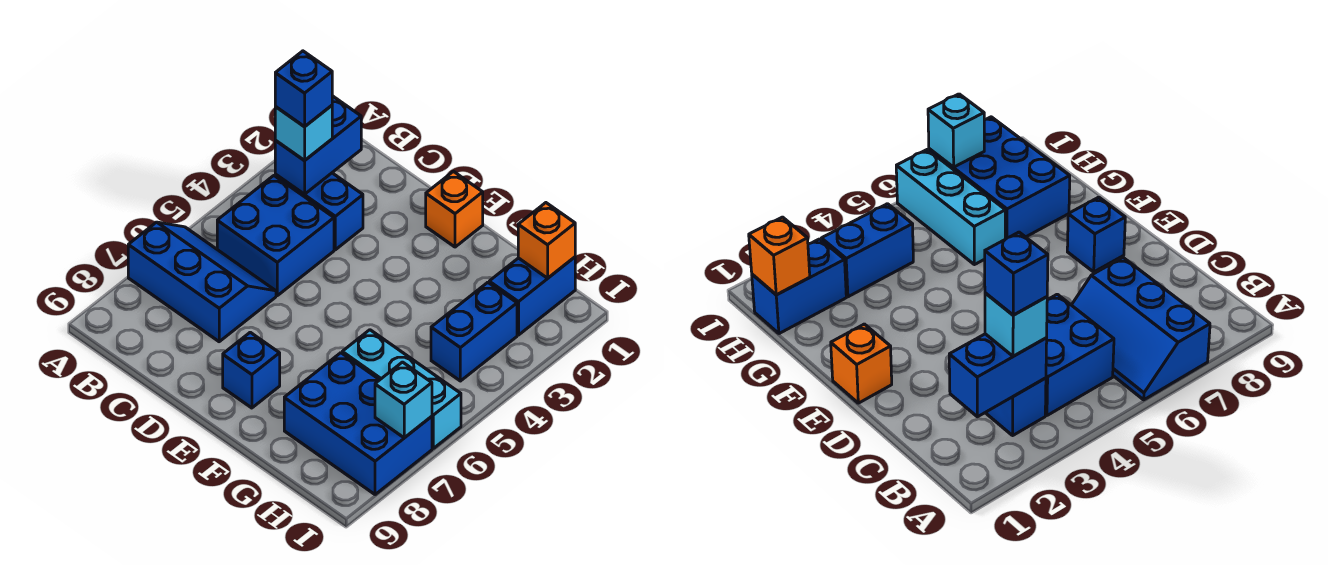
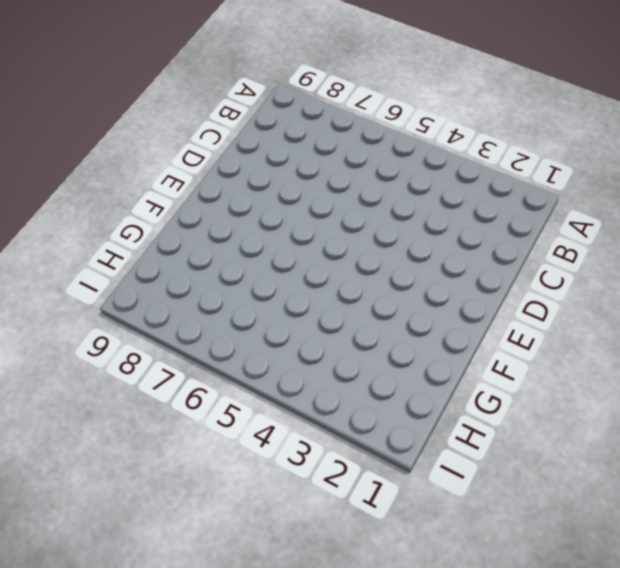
none -> blue 2x3 slope [128,222,276,342]
none -> blue 1x2 brick [275,173,363,250]
none -> blue 2x2 brick [217,176,334,296]

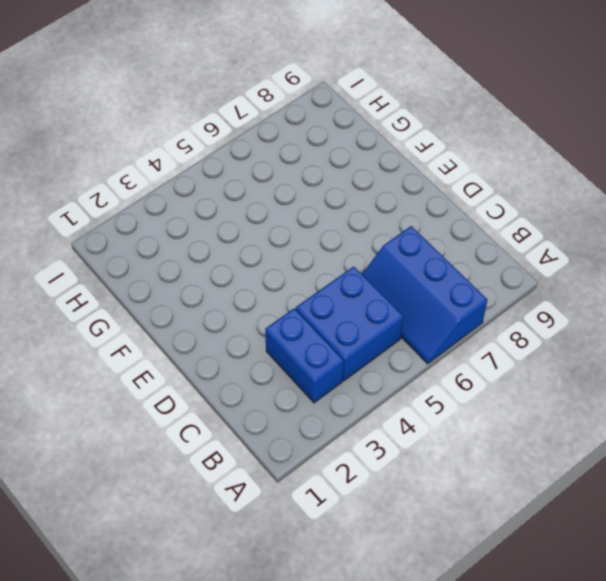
none -> orange 1x1 brick [426,171,483,247]
none -> blue 1x1 brick [223,332,280,408]
none -> cyan 1x3 brick [342,330,461,448]

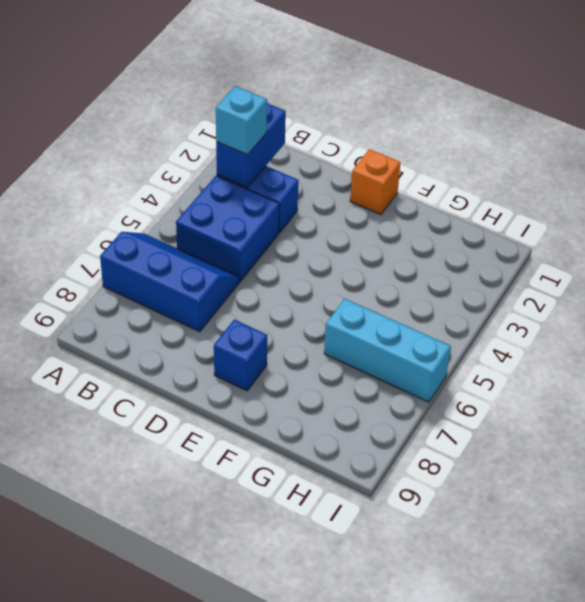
none -> blue 2x3 brick [284,353,432,495]
none -> blue 1x2 brick [489,257,575,335]
none -> blue 1x2 brick [431,282,517,381]

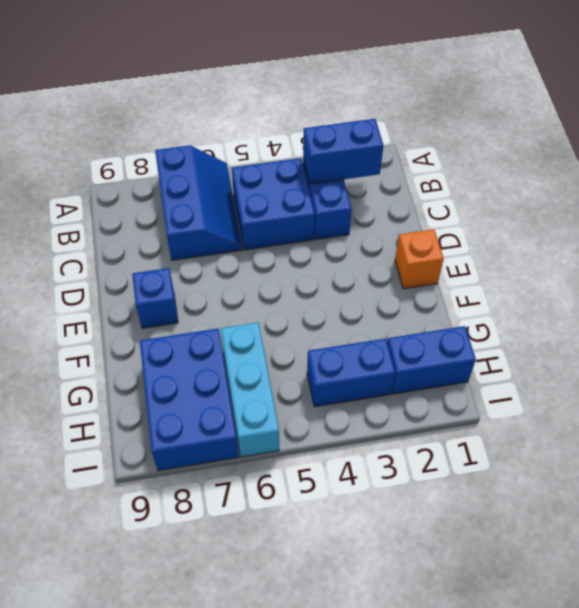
none -> orange 1x1 brick [518,203,575,278]
none -> cyan 1x1 brick [375,362,432,438]
none -> cyan 1x1 brick [275,106,332,161]

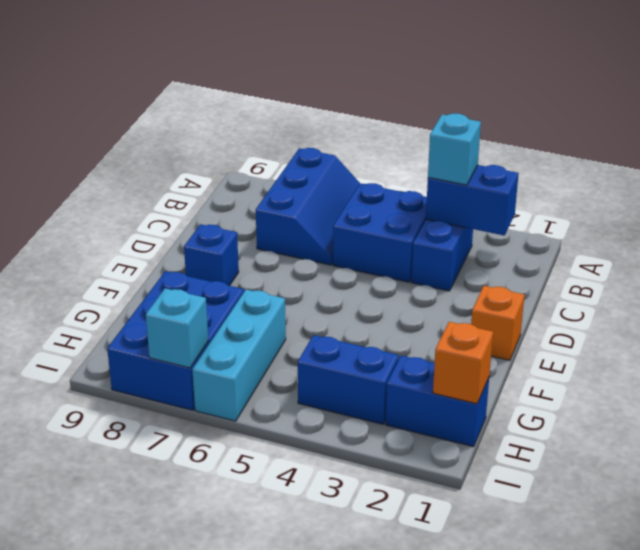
none -> blue 1x1 brick [275,51,332,127]

